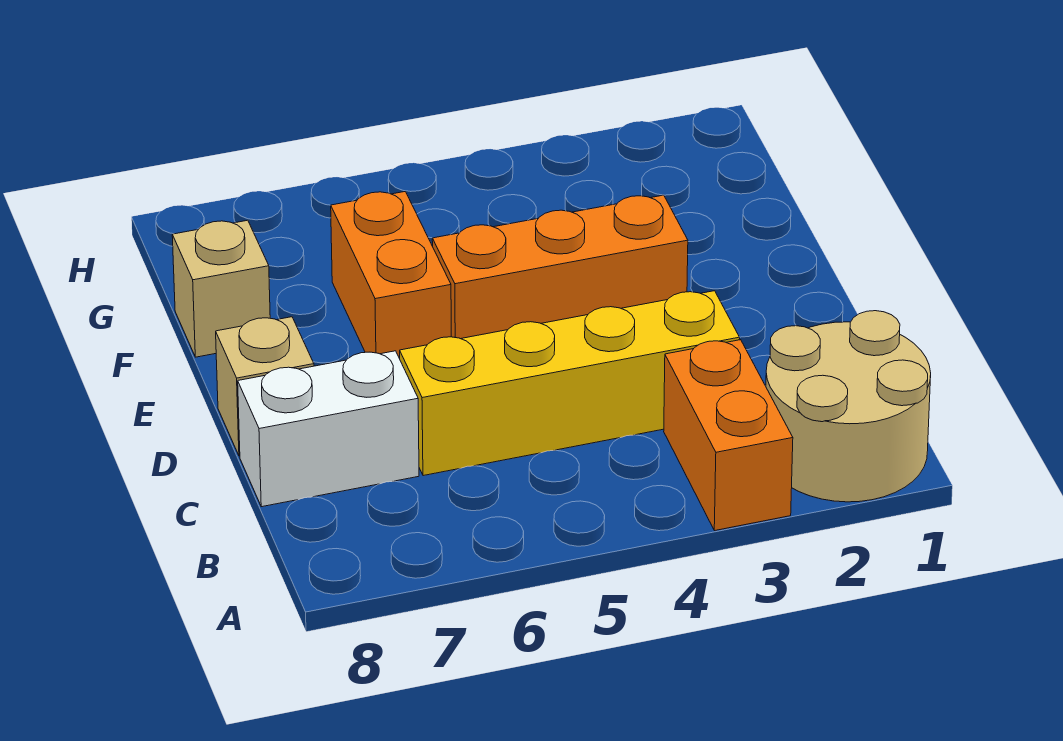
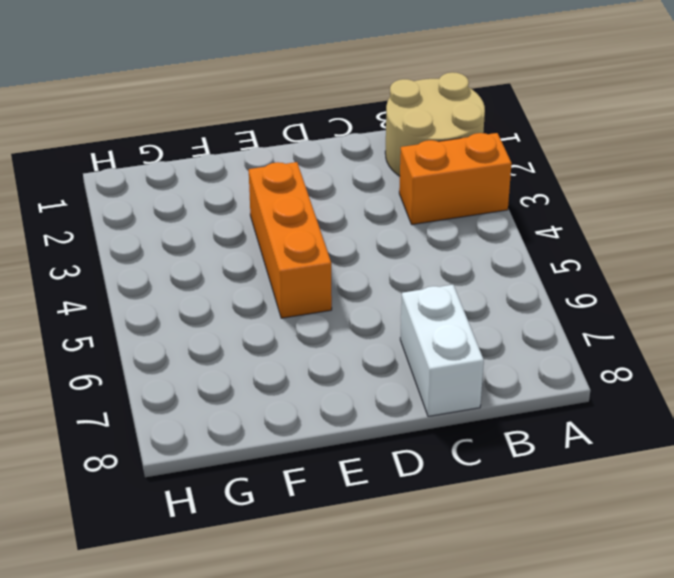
none -> yellow 1x4 brick [400,291,740,476]
none -> tan 1x1 brick [216,317,314,456]

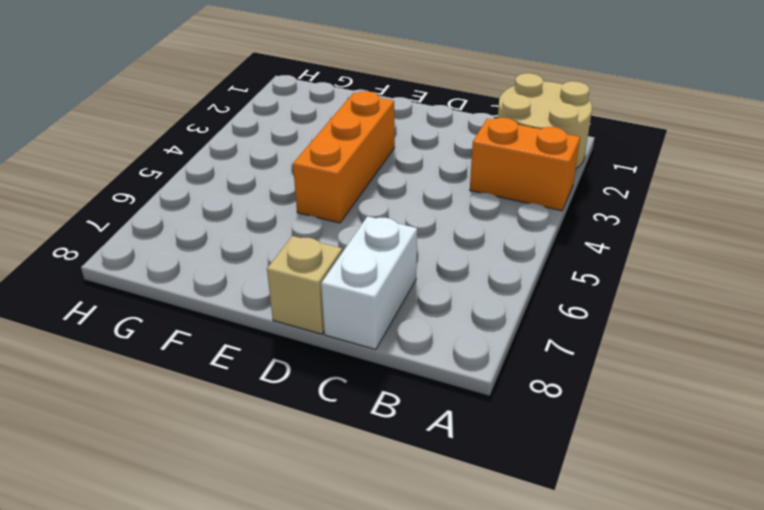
none -> yellow 1x4 brick [400,291,740,476]
none -> orange 1x2 brick [331,192,451,359]

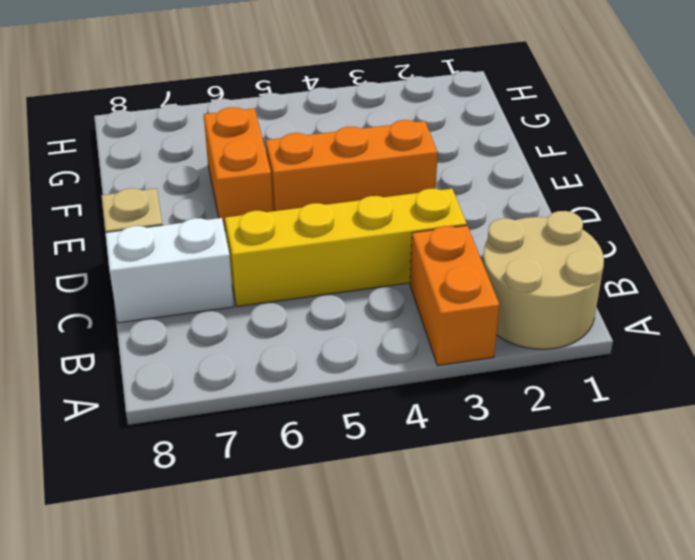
none -> tan 1x1 brick [172,220,270,357]

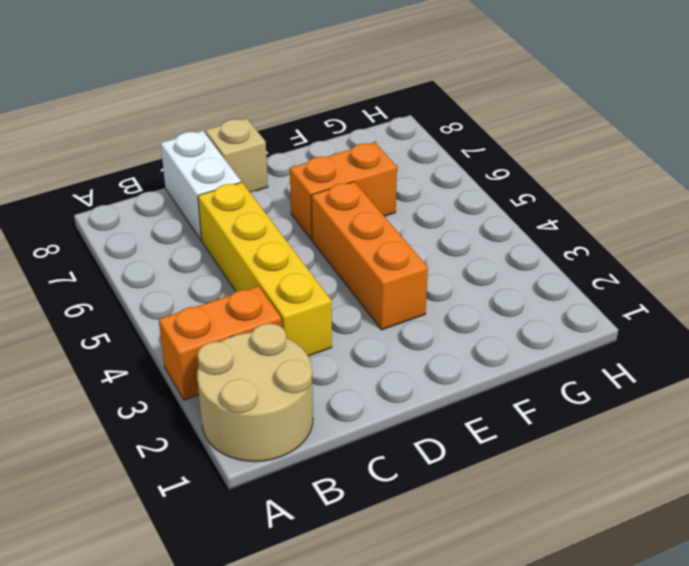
none -> tan 1x1 brick [172,220,270,357]

